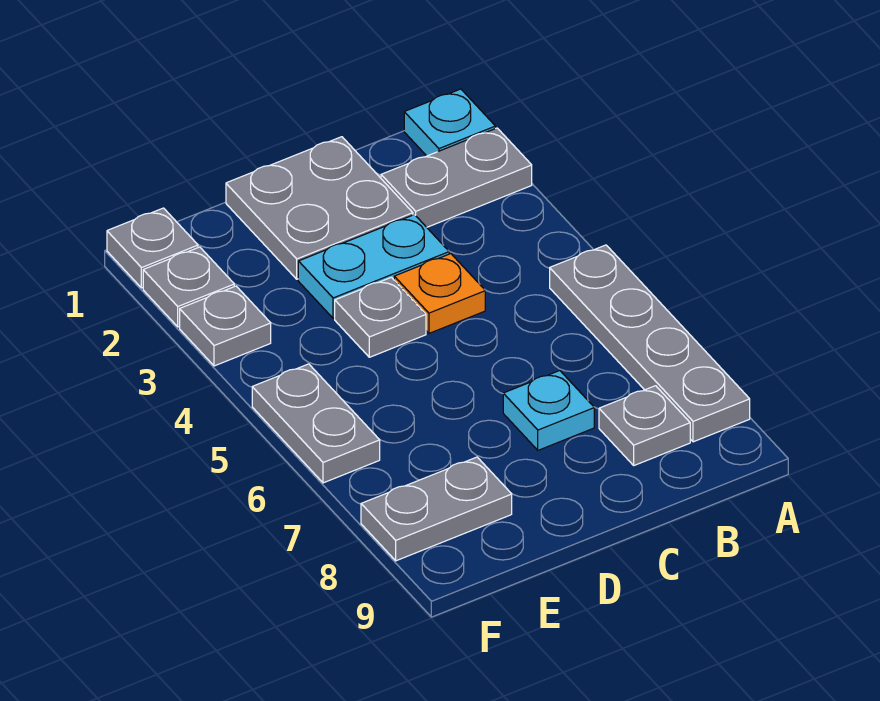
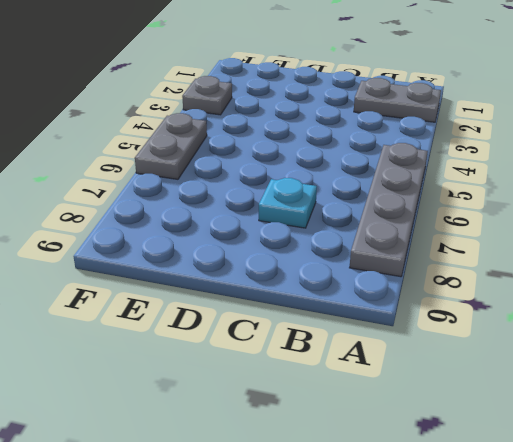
none -> cyan 1x1 plate [404,89,495,156]
none -> grey 1x1 plate [599,386,690,465]
none -> grey 2x2 plate [226,137,413,279]

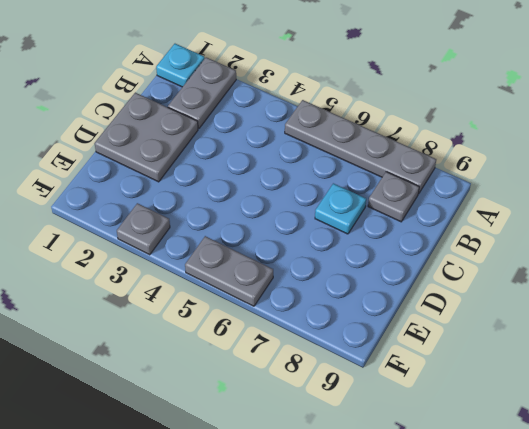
none -> cyan 1x2 plate [298,215,449,318]
none -> orange 1x1 plate [394,254,485,333]
none -> grey 1x1 plate [335,277,426,357]

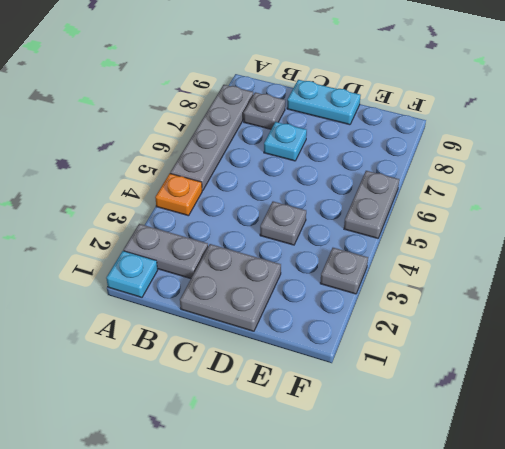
orange 1x1 plate [155,174,202,216] -> orange 1x1 plate moved to [394,254,485,333]
cyan 1x2 plate [287,80,361,125] -> cyan 1x2 plate moved to [298,215,449,318]
none -> grey 1x2 plate [361,457,512,561]
none -> grey 1x1 plate [107,208,198,288]
none -> grey 1x1 plate [143,247,234,327]

